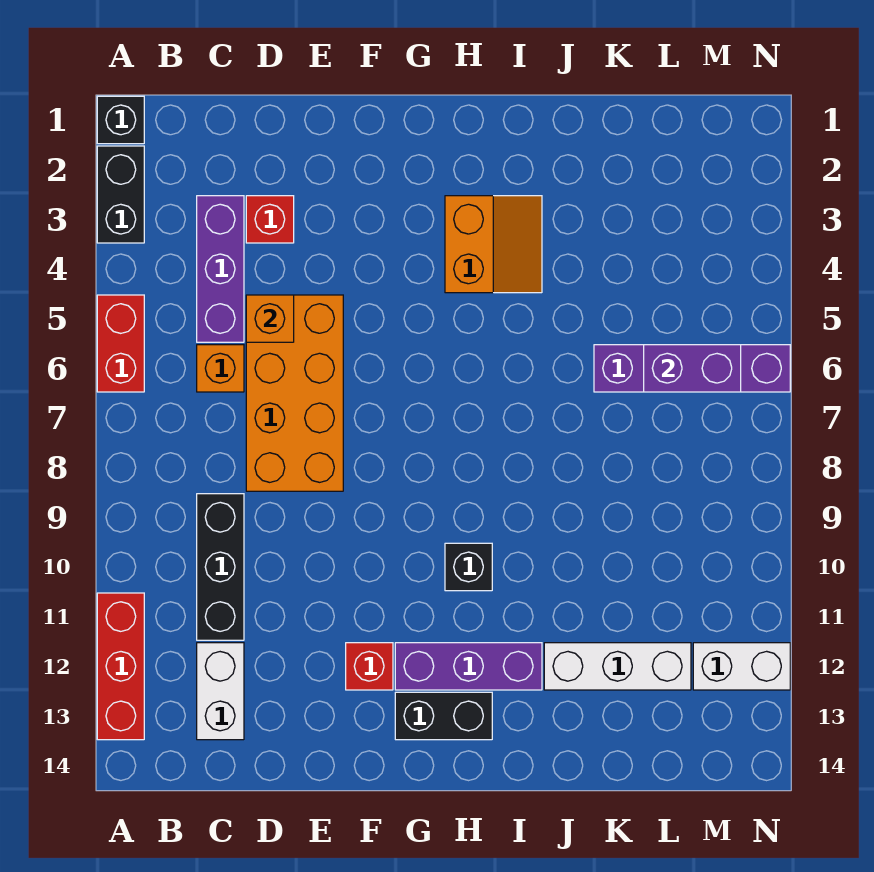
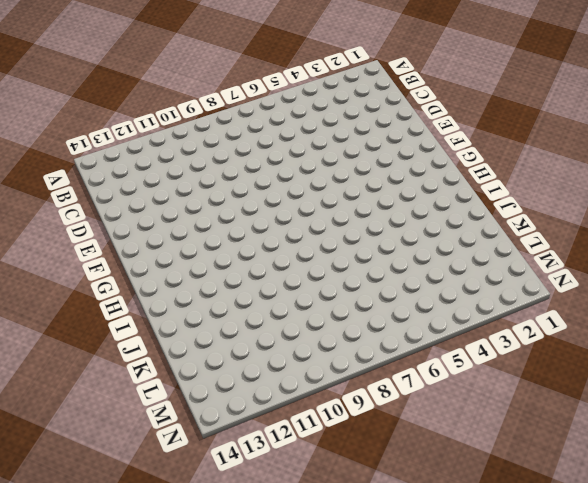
none -> black 1x1 brick [97,96,144,144]
none -> black 1x2 brick [97,146,144,243]
none -> red 1x2 brick [97,295,144,392]

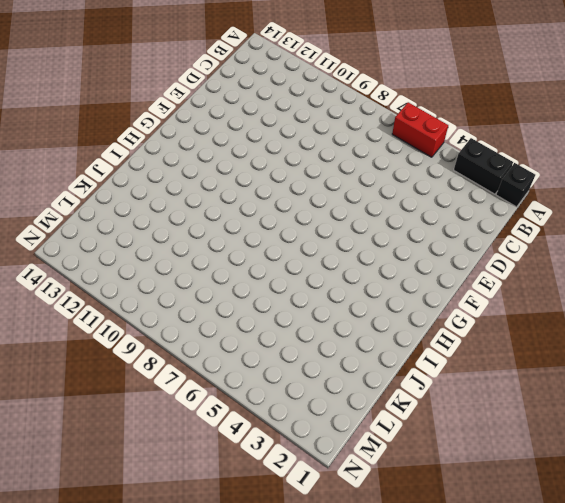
none -> red 1x3 brick [97,593,144,740]
none -> purple 1x3 brick [197,196,244,342]
none -> orange 1x1 brick [197,345,244,392]

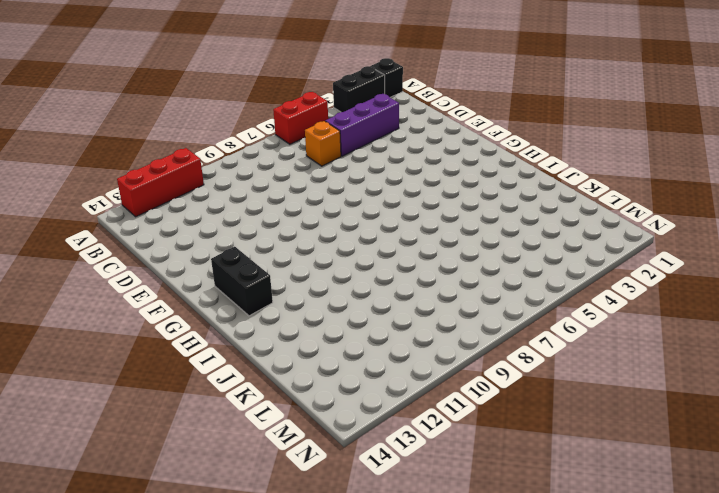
none -> black 1x3 brick [197,494,244,640]
none -> white 1x2 brick [197,643,244,740]
none -> red 1x1 brick [246,196,294,243]

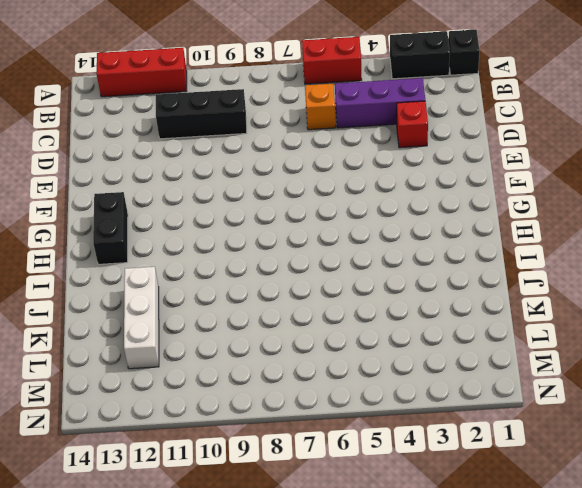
none -> white 1x2 brick [197,643,244,740]
none -> orange 2x4 brick [246,295,343,491]
none -> red 1x1 brick [346,643,393,690]

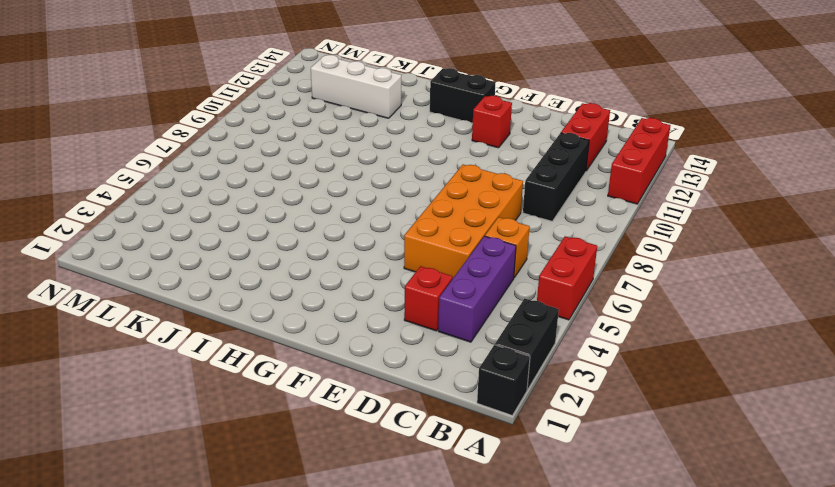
red 1x2 brick [561,103,610,171] -> white 1x2 brick [197,643,244,740]
none -> purple 1x3 brick [395,643,542,690]
none -> orange 2x2 slope [445,196,542,293]
none -> black 1x1 brick [445,543,492,591]

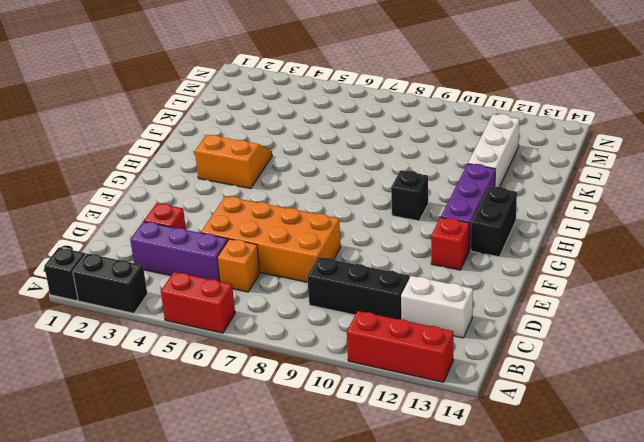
none -> purple 1x4 brick [594,345,790,392]
none -> white 1x2 brick [693,643,790,690]
none -> orange 1x1 brick [246,295,294,342]

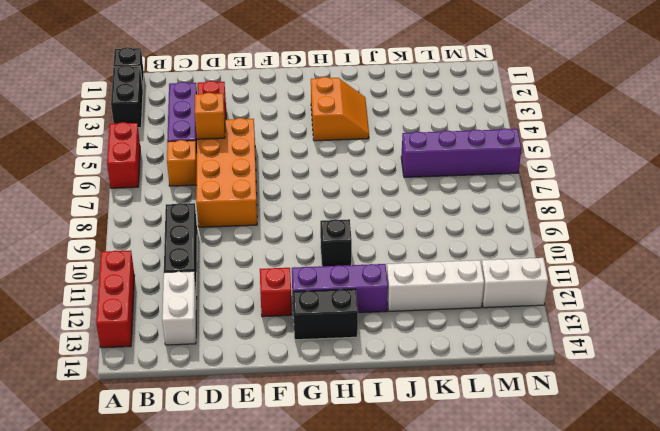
none -> purple 1x2 brick [644,345,741,392]

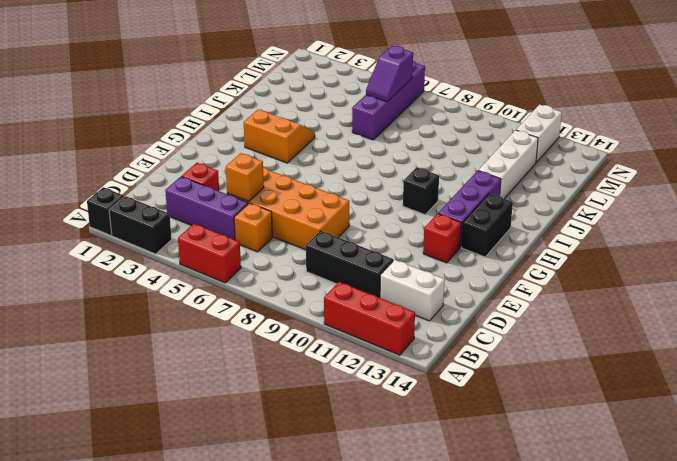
purple 1x2 slope [366,45,413,102] -> purple 1x2 brick [644,345,741,392]

